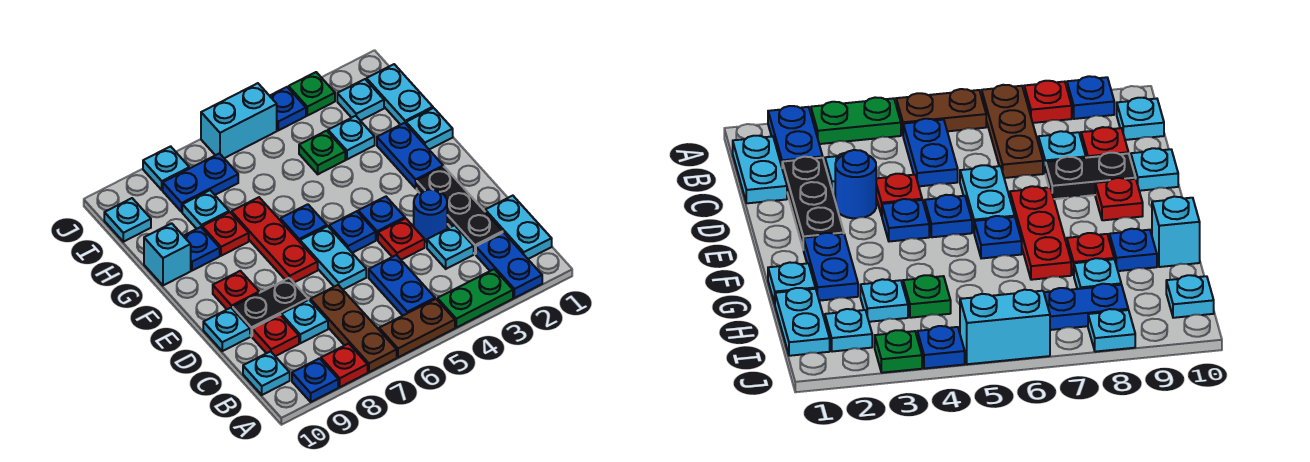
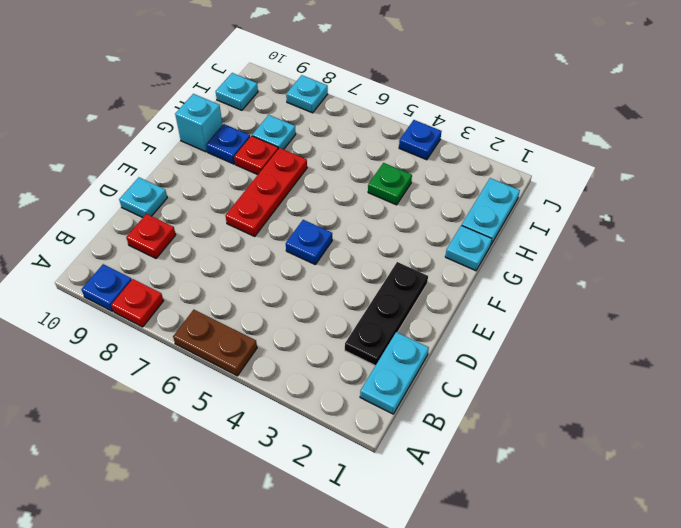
none -> blue 1x2 plate [476,232,542,298]
none -> green 1x2 plate [437,269,513,328]
none -> brown 1x3 plate [311,285,397,372]
none -> blue 1x2 plate [369,255,435,315]

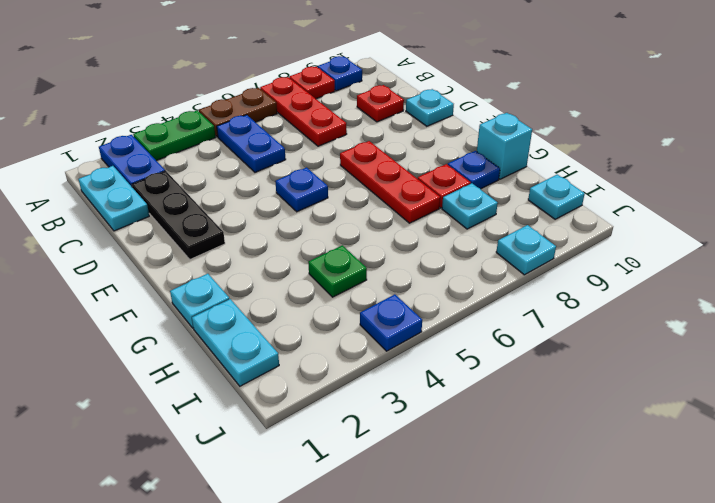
red 1x3 plate [260,77,347,146] -> brown 1x3 plate [311,285,397,372]
none -> cyan 1x1 plate [243,351,290,395]
none -> cyan 1x1 plate [427,225,474,269]
none -> cyan 1x1 plate [281,300,328,343]
none -> blue 1x1 round brick [414,189,447,242]

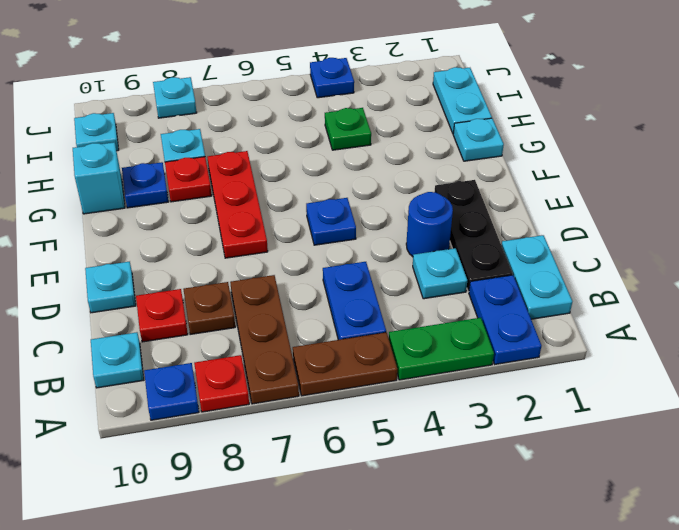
brown 1x1 plate [183,282,235,335] -> cyan 1x1 plate [281,300,328,343]
none -> red 1x1 plate [378,218,425,260]
none -> cyan 1x2 plate [300,226,366,289]
none -> black 1x2 plate [233,278,308,336]
none -> blue 1x1 plate [358,197,405,240]

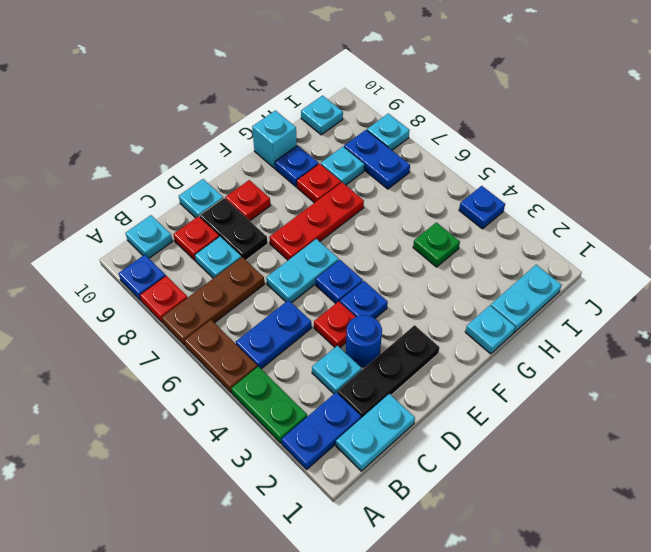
none -> blue 1x2 plate [377,123,443,188]
none -> blue 1x1 plate [280,204,327,242]
none -> cyan 1x1 plate [328,116,375,159]
none -> cyan 1x1 plate [337,79,384,121]

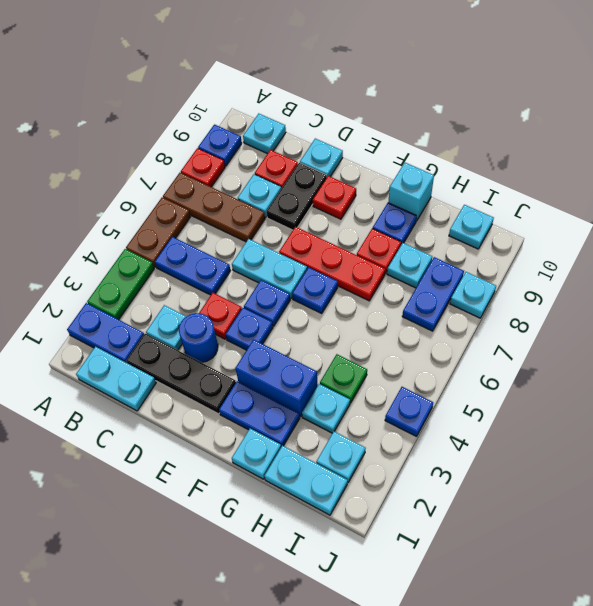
blue 1x2 brick [235,340,318,417] -> none
none -> green 1x1 plate [289,72,335,116]
none -> cyan 1x2 brick [201,83,277,158]

